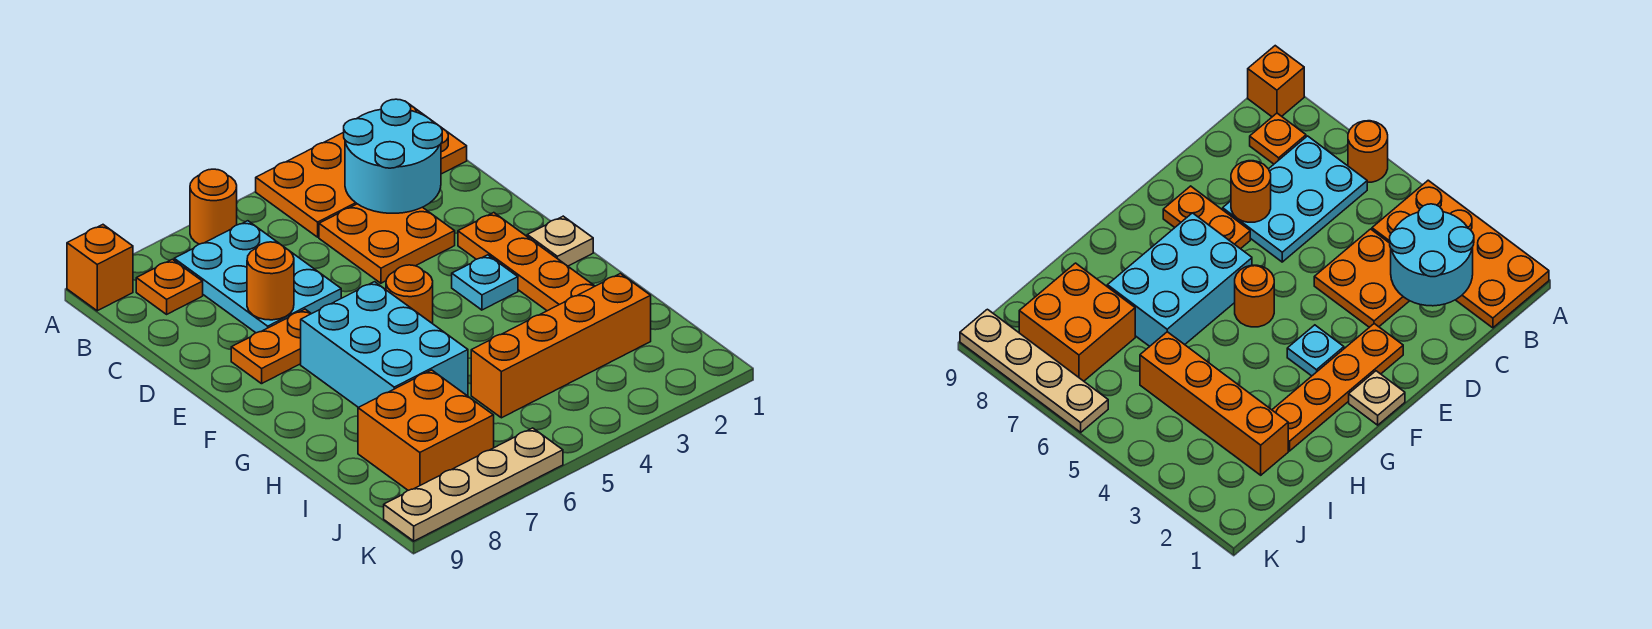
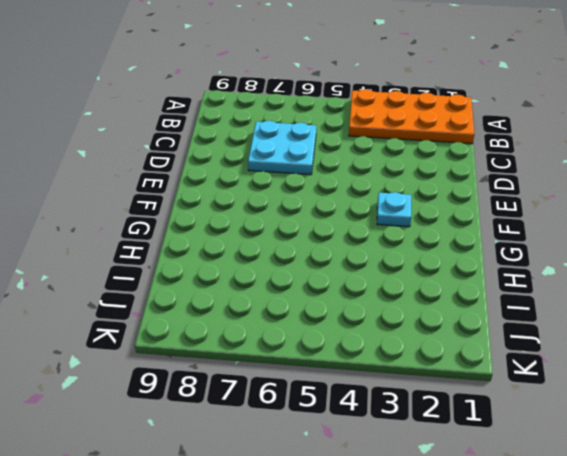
cyan 2x2 plate [248,121,316,175] -> cyan 2x3 plate [174,221,341,333]
none -> orange 1x1 round brick [190,169,237,244]
none -> orange 1x1 brick [67,225,133,311]
none -> orange 1x1 plate [136,259,203,314]

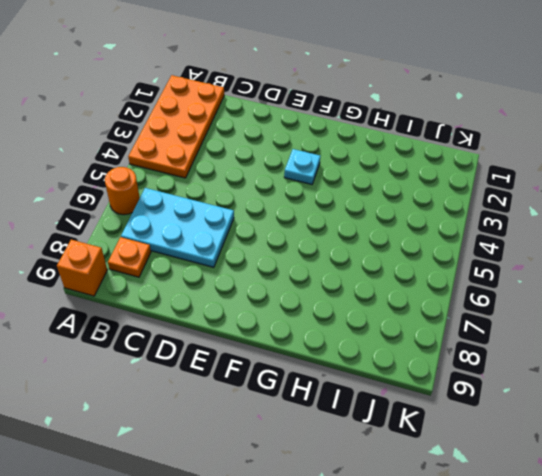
none -> orange 2x2 plate [319,204,455,283]
none -> orange 1x4 plate [458,213,594,311]
none -> orange 1x2 plate [231,309,311,384]

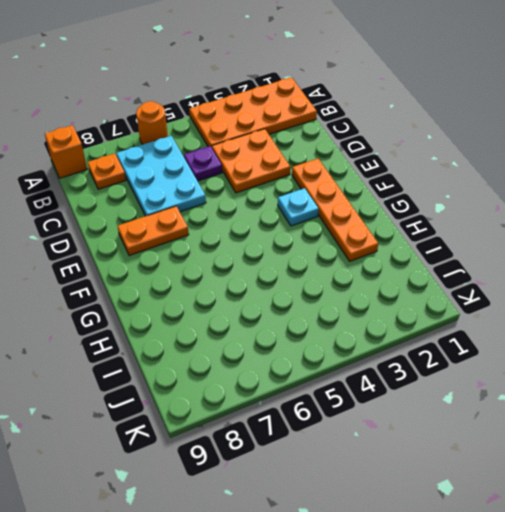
purple 1x1 plate [184,146,222,181] -> none
none -> tan 1x1 plate [527,216,593,266]
none -> orange 1x1 round brick [386,265,433,324]
none -> cyan 2x3 brick [301,282,468,407]

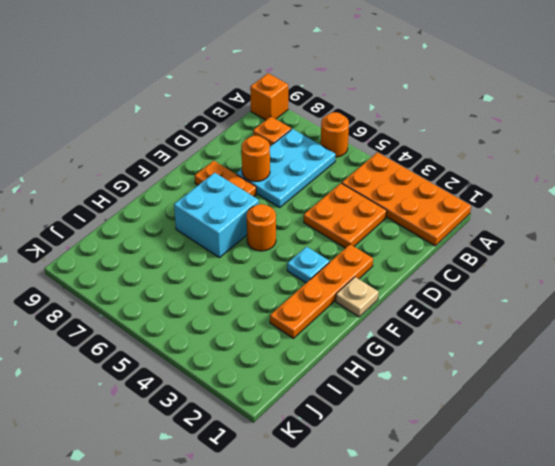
cyan 2x2 brick [174,173,259,258] -> cyan 2x3 brick [301,282,468,407]
none -> orange 1x4 brick [471,273,651,418]
none -> orange 2x2 brick [358,370,494,490]
none -> tan 1x4 plate [384,428,563,541]

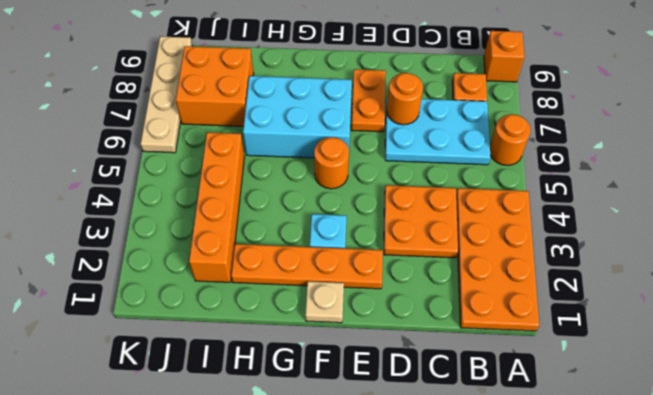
none -> cyan 2x2 round brick [344,99,442,213]

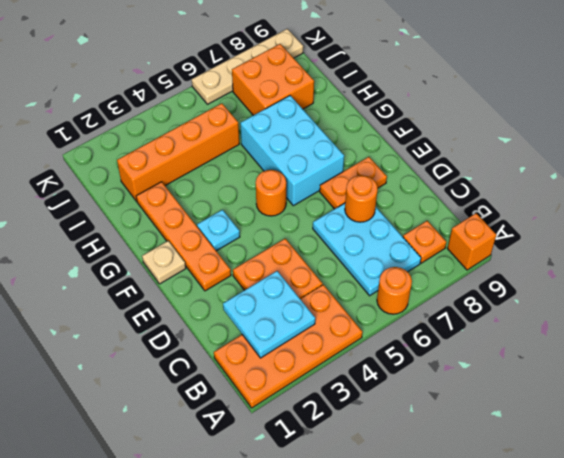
cyan 2x2 plate [223,271,315,358] -> cyan 2x2 round brick [344,99,442,213]

